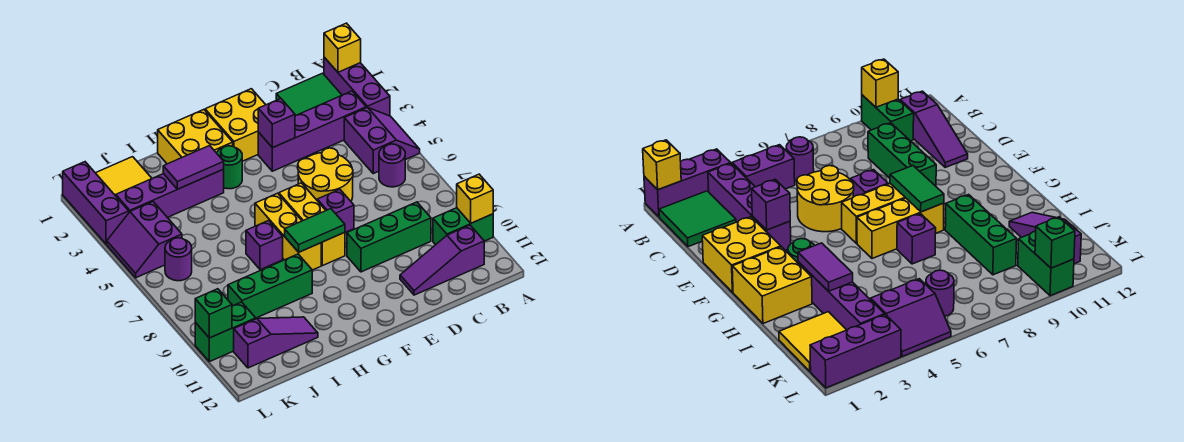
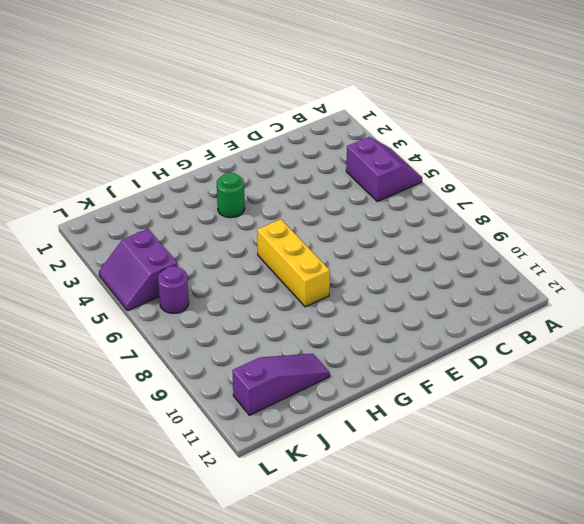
none -> purple 1x3 brick [324,57,390,116]
none -> green 1x2 brick [433,208,493,245]
none -> green 2x2 tile [276,73,342,116]
none -> purple 1x4 brick [258,91,366,171]

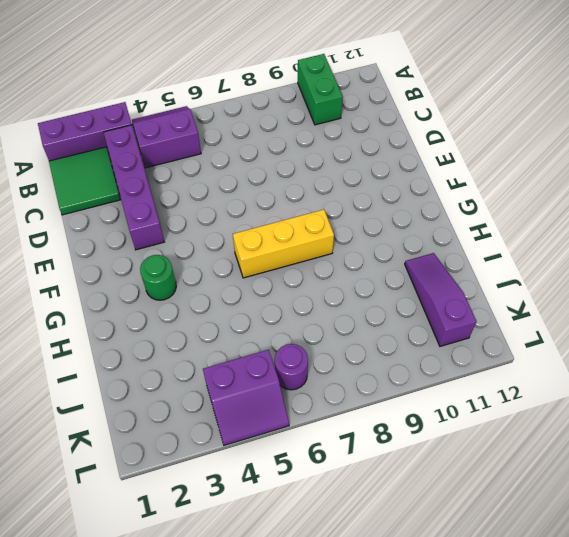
none -> purple 1x1 round brick [379,144,405,187]
none -> purple 1x3 slope [400,225,484,295]
none -> green 1x3 brick [347,202,431,272]
none -> yellow 2x2 round brick [298,148,353,201]

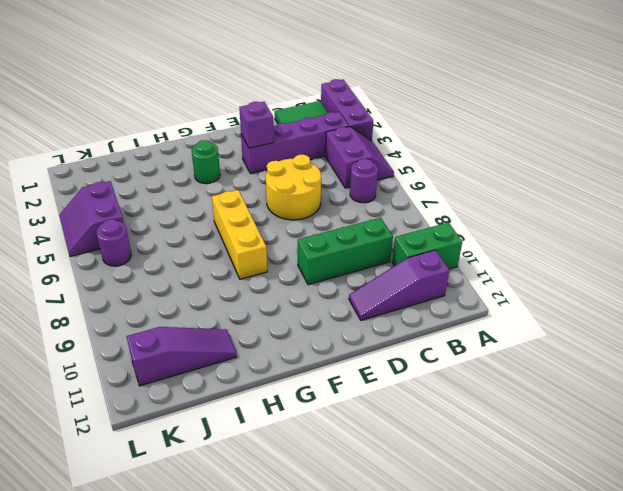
none -> yellow 2x2 brick [205,89,266,161]
none -> purple 1x1 brick [317,189,354,232]
none -> yellow 1x3 brick [279,183,345,266]
none -> yellow 2x2 brick [158,110,233,164]

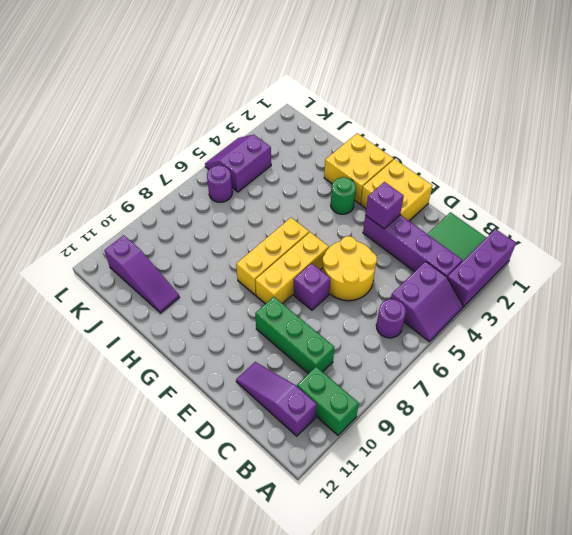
none -> purple 1x4 brick [116,169,224,217]
none -> purple 1x1 brick [246,221,283,270]
none -> green 1x3 brick [228,254,312,318]
none -> yellow 2x2 tile [96,157,152,196]

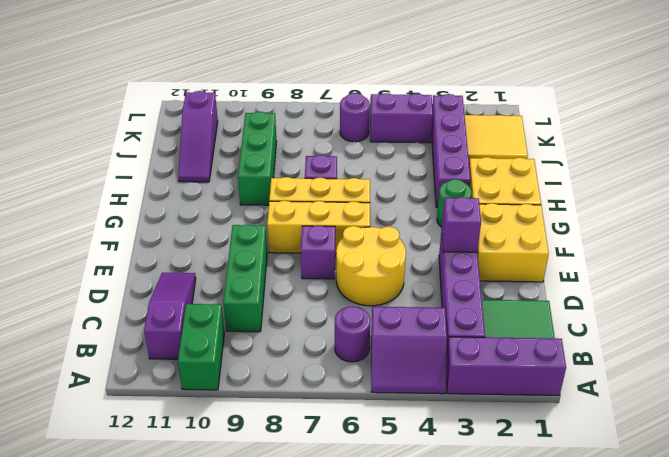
none -> green 1x2 brick [195,302,256,362]
none -> purple 1x3 brick [63,162,129,244]
none -> yellow 1x1 brick [324,23,361,72]
none -> yellow 1x1 brick [457,174,493,223]

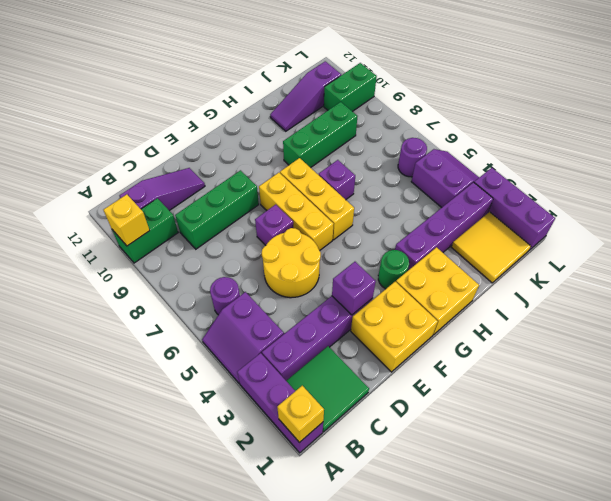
none -> green 1x2 tile [285,209,345,252]
none -> purple 1x2 tile [163,146,224,189]
none -> green 1x1 brick [195,289,232,338]

